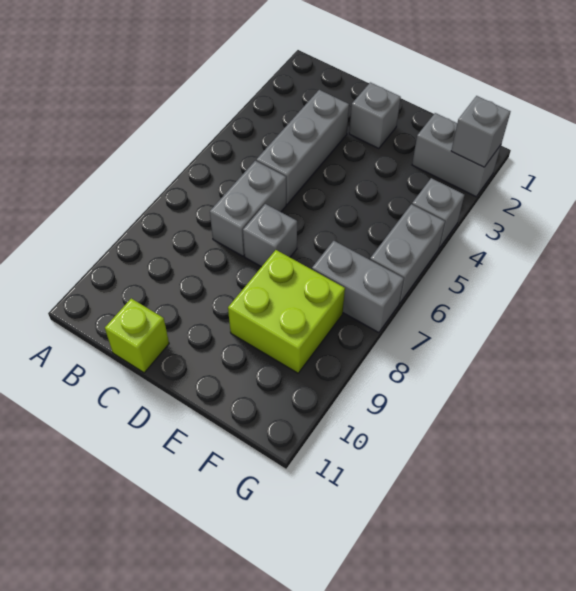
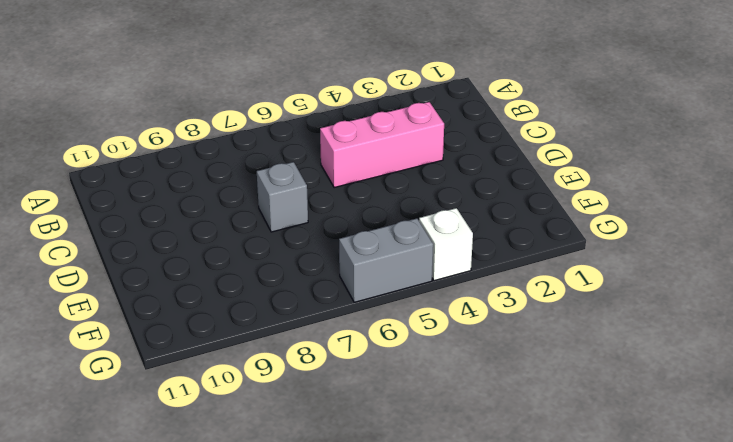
pink 1x3 brick [320,102,444,188] -> grey 1x3 brick [256,90,349,204]
white 1x1 brick [419,208,473,281] -> grey 1x1 brick [412,178,464,248]
none -> grey 1x2 brick [210,161,286,256]
none -> lime 1x1 brick [105,298,169,373]

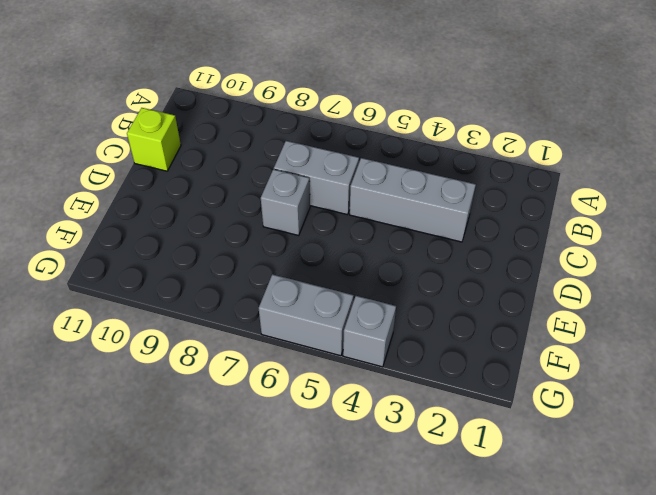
none -> grey 1x1 brick [349,82,401,149]
none -> lime 2x2 brick [228,250,345,373]

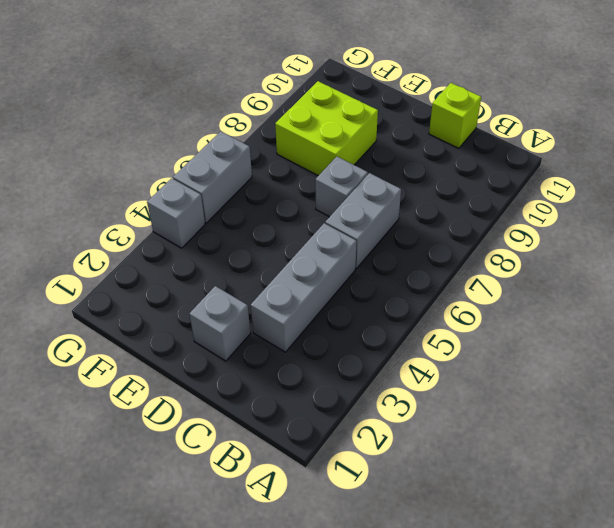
none -> grey 1x2 brick [412,113,501,197]
none -> grey 1x2 brick [312,241,404,333]

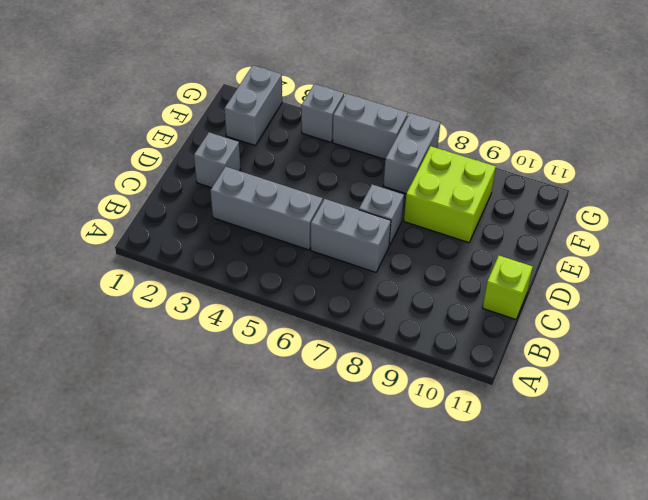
none -> grey 1x1 brick [451,96,511,167]

